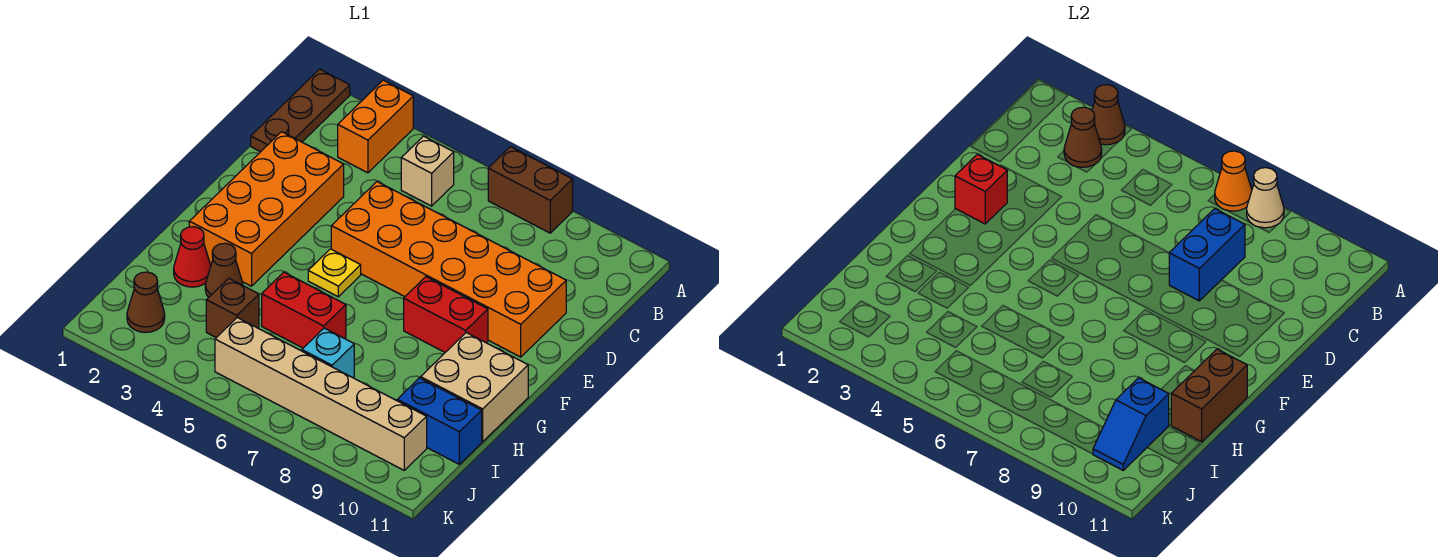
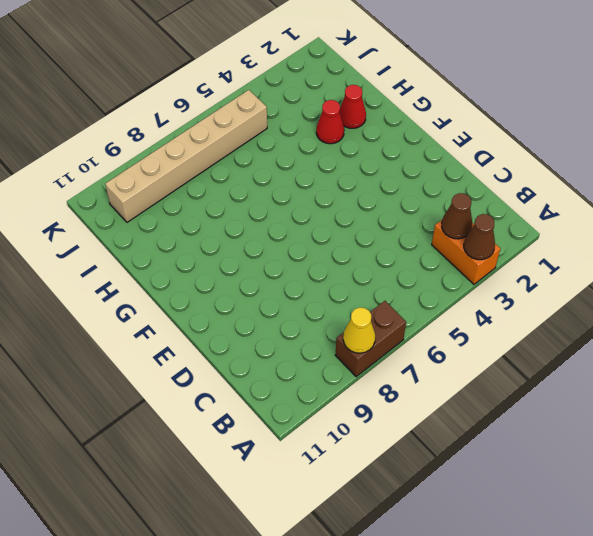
yellow 1x1 cone [343,308,375,353] -> tan 1x1 cone [1247,168,1284,228]
red 1x1 cone [316,100,344,144] -> brown 1x1 cone [205,243,243,298]
none -> brown 1x3 plate [251,69,350,152]
none -> tan 1x1 brick [401,136,454,206]
none -> orange 2x4 brick [189,132,344,286]

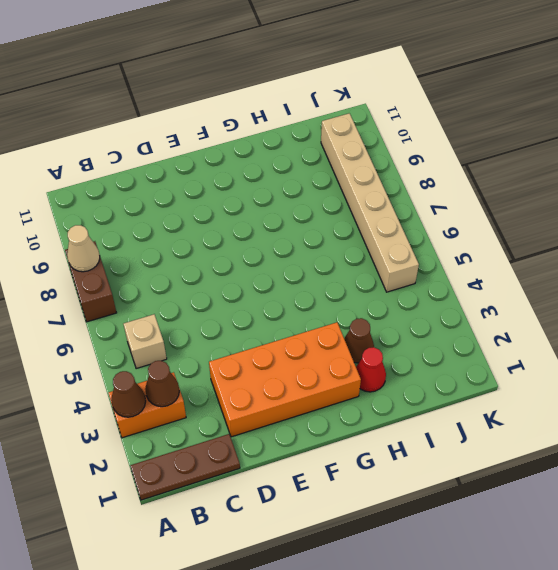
none -> orange 2x6 brick [331,182,566,357]
none -> yellow 1x1 plate [308,249,361,297]
none -> red 1x2 brick [404,277,488,352]

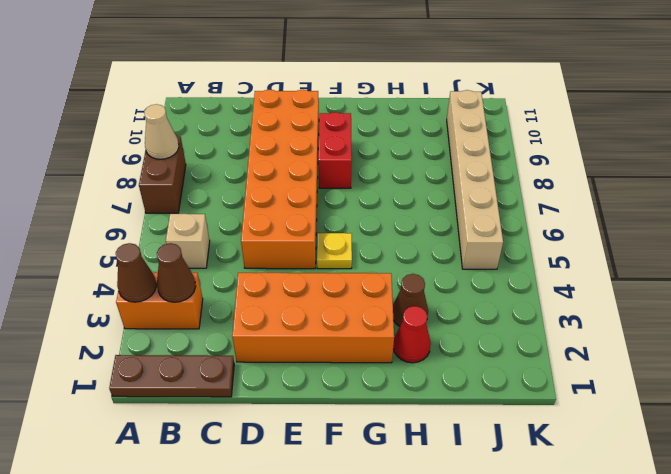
none -> tan 2x2 brick [421,333,528,442]
none -> red 1x2 brick [262,272,346,348]
none -> brown 1x1 brick [206,278,259,338]

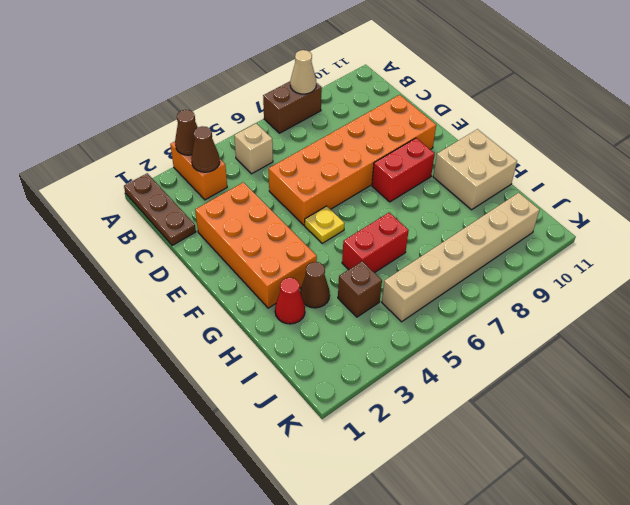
none -> cyan 1x1 brick [302,328,354,378]
none -> blue 1x2 brick [397,378,482,464]
none -> brown 1x1 cone [127,272,165,333]

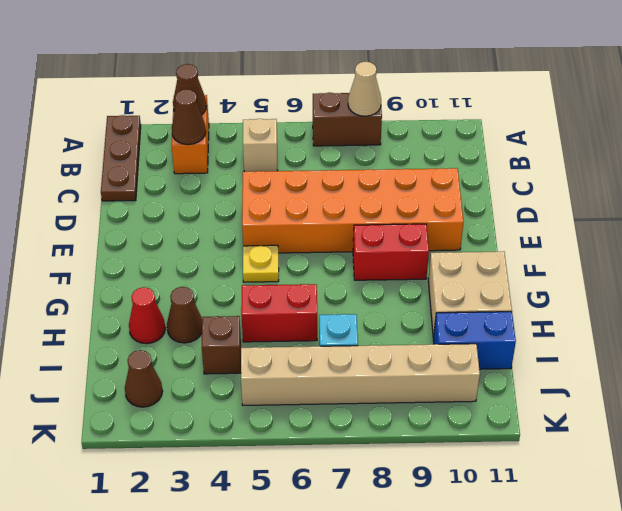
none -> orange 2x4 brick [189,132,344,286]
none -> orange 1x1 cone [1215,151,1252,211]
none -> blue 1x2 brick [1169,209,1245,301]

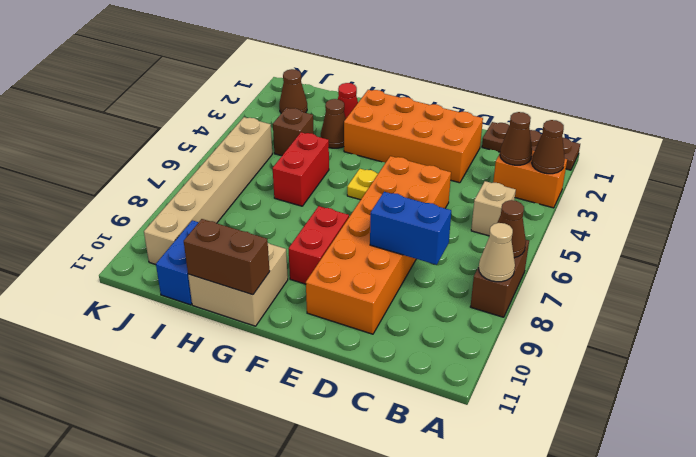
brown 1x1 cone [497,200,526,258] -> orange 1x1 cone [1215,151,1252,211]
none -> cyan 1x1 brick [302,328,354,378]
none -> red 1x1 brick [955,154,1007,224]
none -> blue 1x2 slope [1093,378,1169,470]

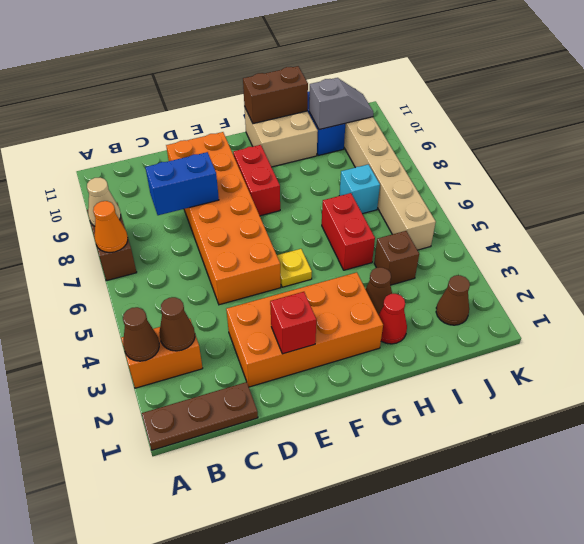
grey 1x2 slope [309,78,373,130] -> blue 1x2 slope [1093,378,1169,470]
none -> tan 1x1 brick [401,136,454,206]

